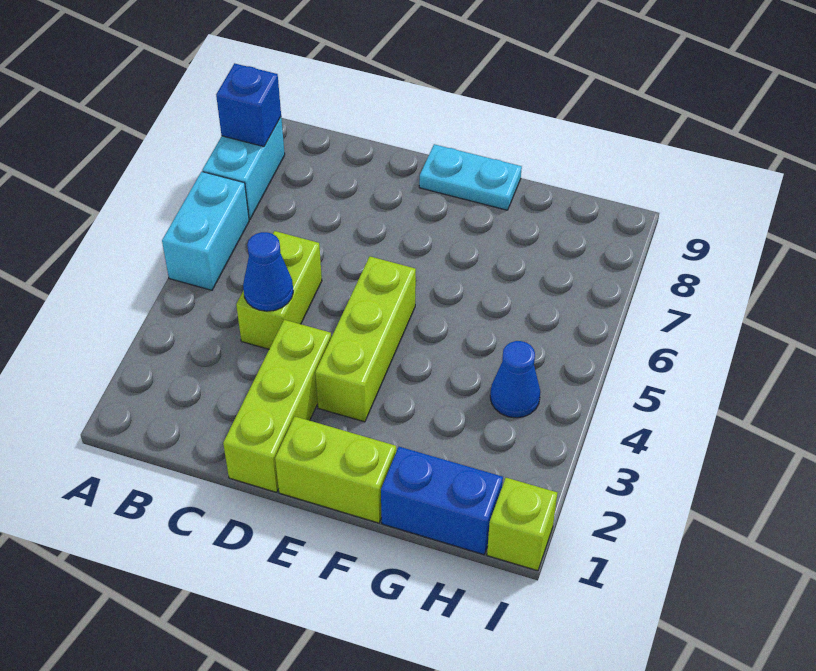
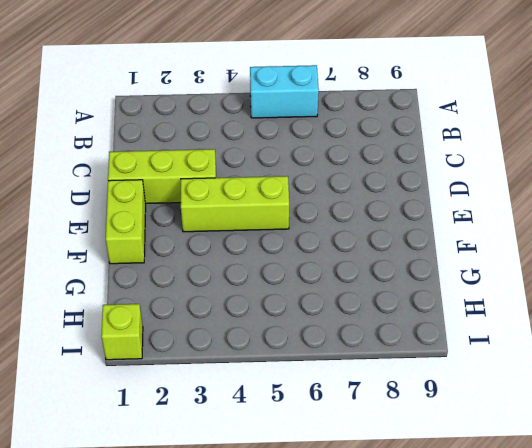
none -> cyan 1x2 brick [202,117,285,220]
none -> lime 1x2 brick [236,231,322,349]
none -> cyan 1x2 plate [419,144,522,210]

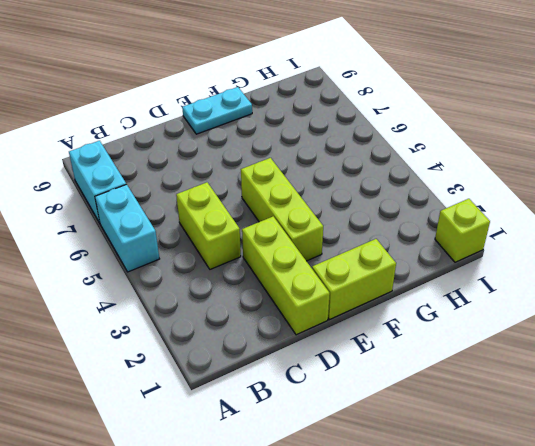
none -> blue 1x2 brick [381,447,503,555]
none -> blue 1x1 cone [490,341,540,418]
none -> blue 1x1 brick [216,63,281,147]

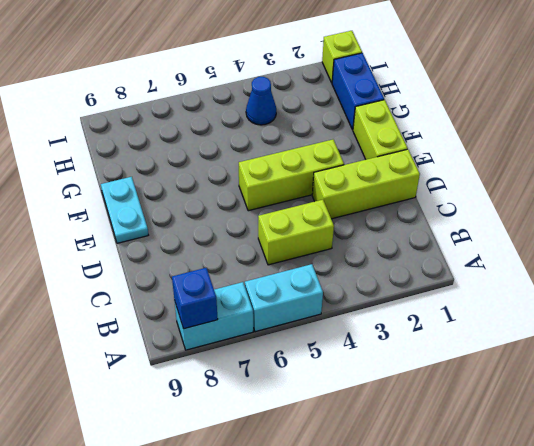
none -> blue 1x1 cone [243,232,293,311]

